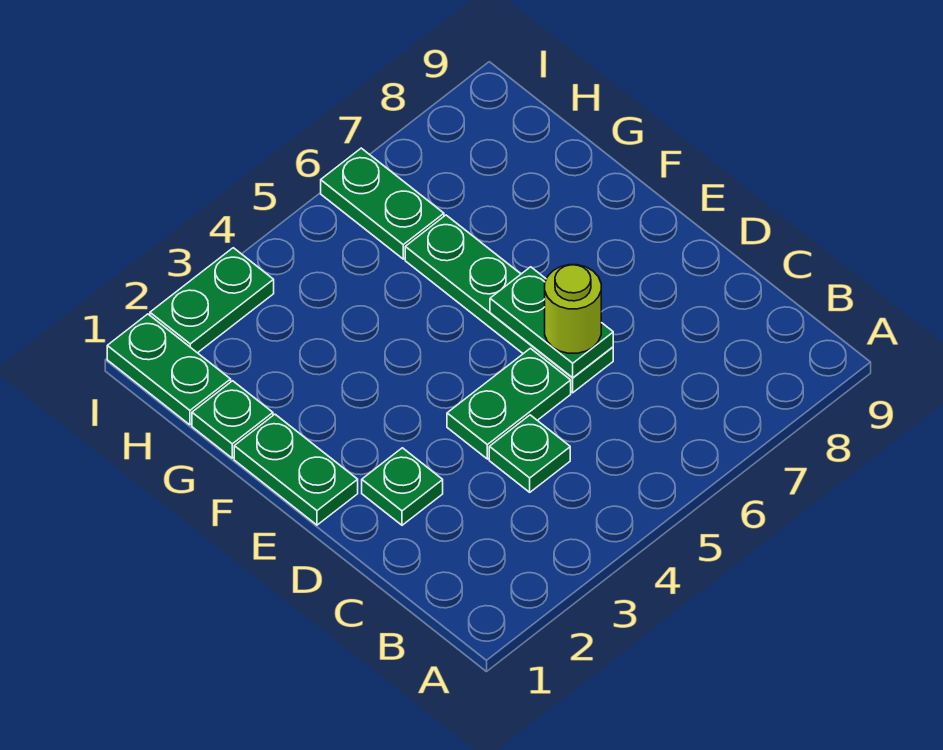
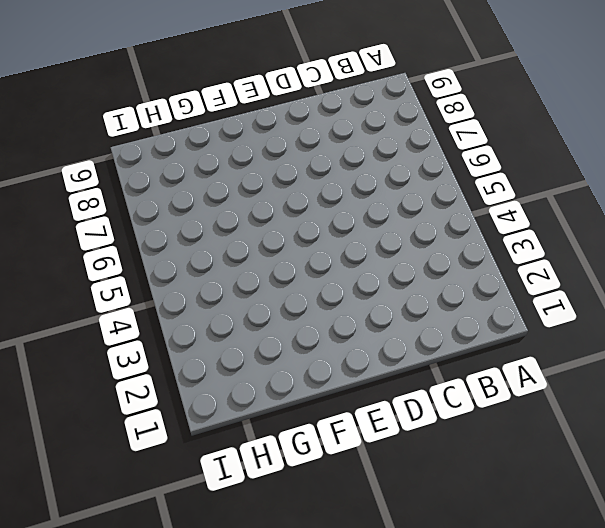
none -> green 1x1 plate [489,415,570,492]
none -> green 1x1 plate [362,448,443,525]

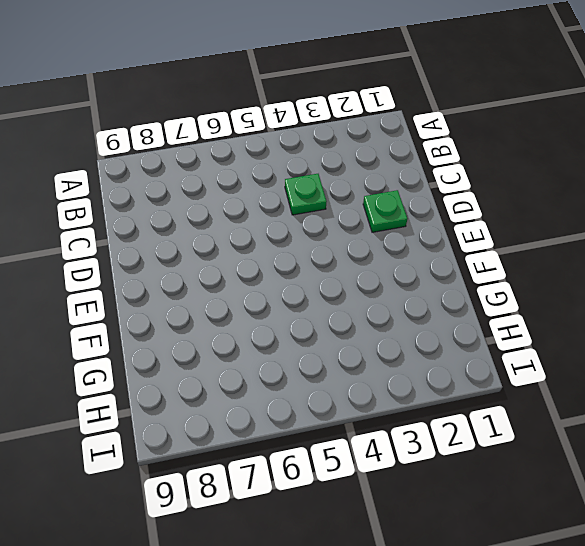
none -> green 1x2 plate [447,348,571,459]
none -> green 1x4 plate [405,215,613,393]

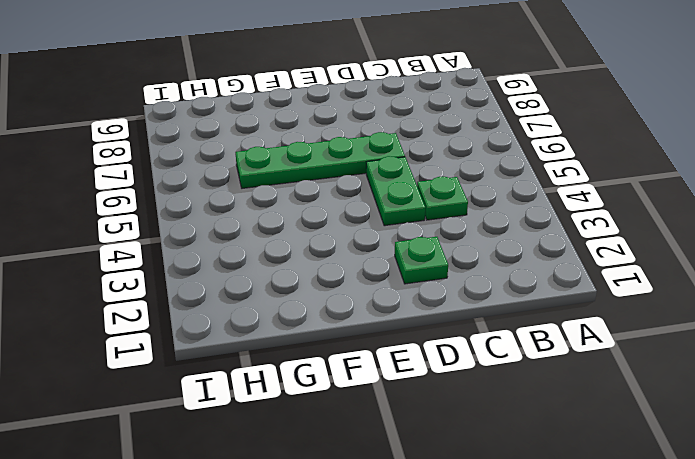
none -> green 1x2 plate [234,414,358,525]
none -> green 1x1 plate [192,381,273,458]

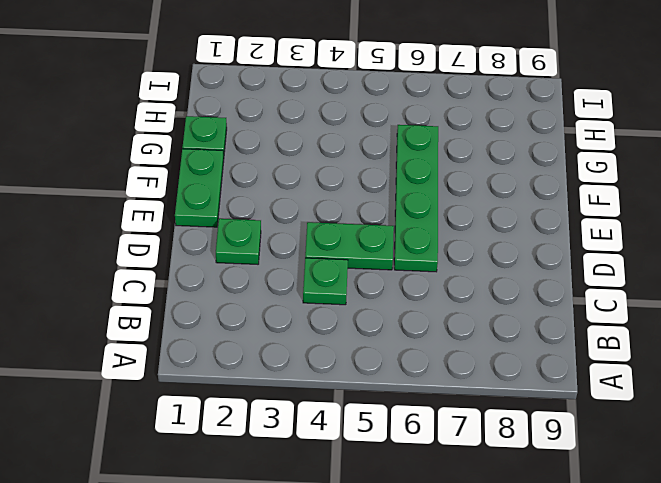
none -> green 1x2 plate [107,314,231,425]
none -> green 1x2 plate [321,148,444,259]

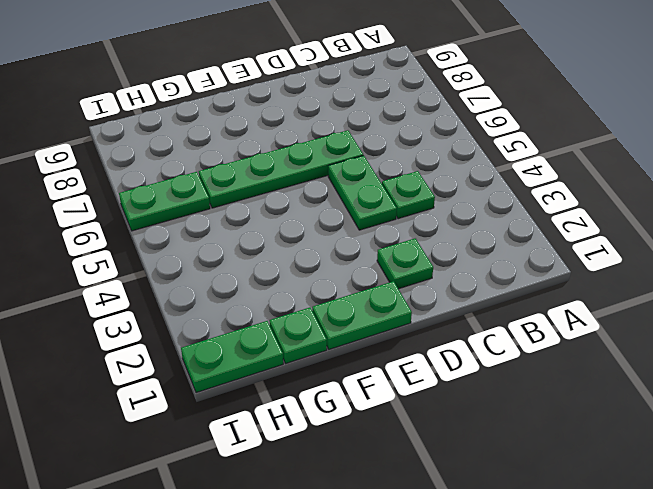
none -> green 1x2 plate [150,248,274,353]
none -> green 1x2 plate [490,267,613,378]

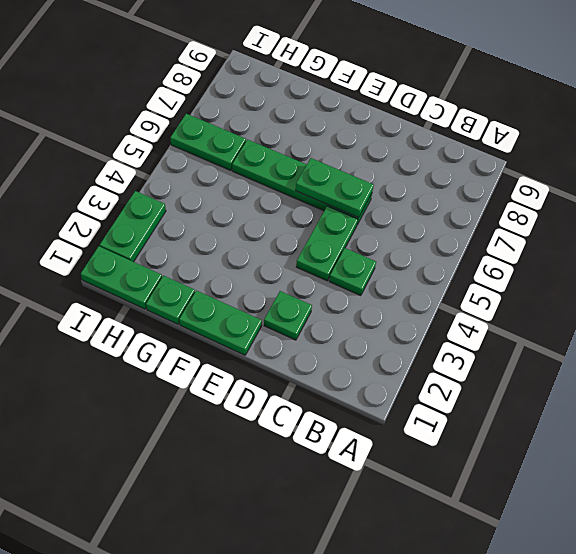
none -> lime 1x1 round brick [545,265,601,353]

